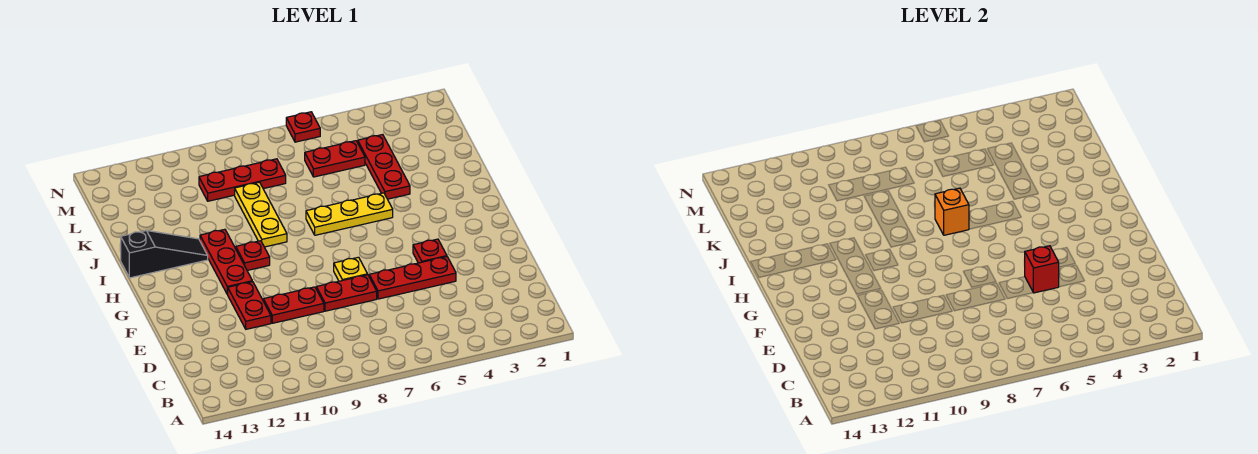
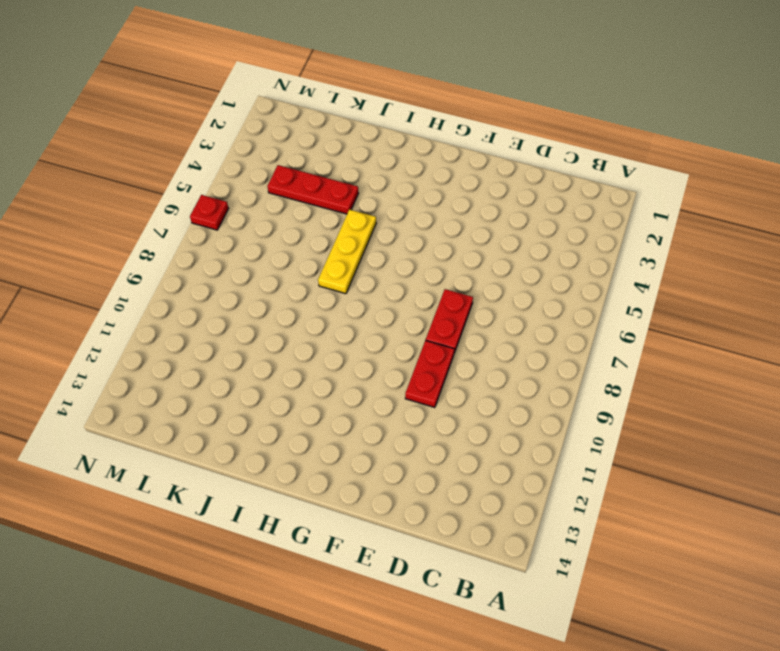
none -> red 1x3 plate [369,257,456,299]
none -> red 1x2 plate [227,282,271,329]
none -> red 1x1 plate [413,239,447,263]

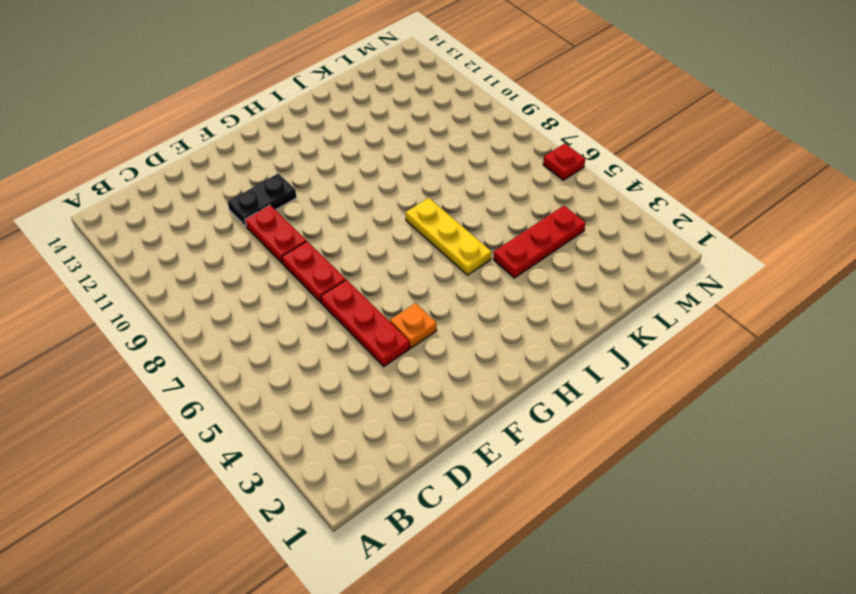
black 1x2 plate [228,173,297,227] -> red 1x2 plate [227,282,271,329]
orange 1x1 plate [390,303,437,348] -> red 1x1 plate [413,239,447,263]
none -> yellow 1x1 plate [334,257,368,281]
none -> red 1x3 plate [200,229,252,294]
none -> red 1x1 plate [236,241,270,270]

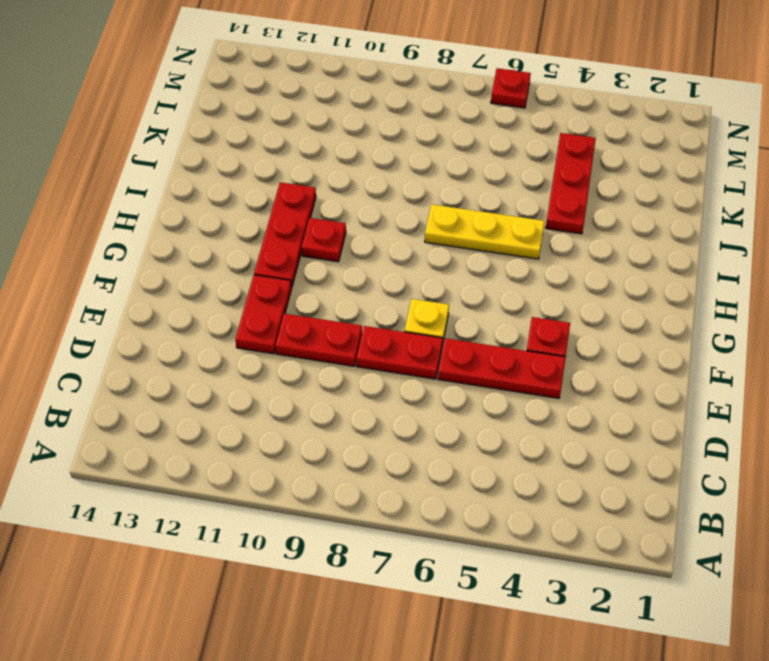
none -> yellow 1x3 plate [235,182,287,247]
none -> black 1x3 slope [121,231,208,278]
none -> red 1x2 plate [305,141,365,177]

